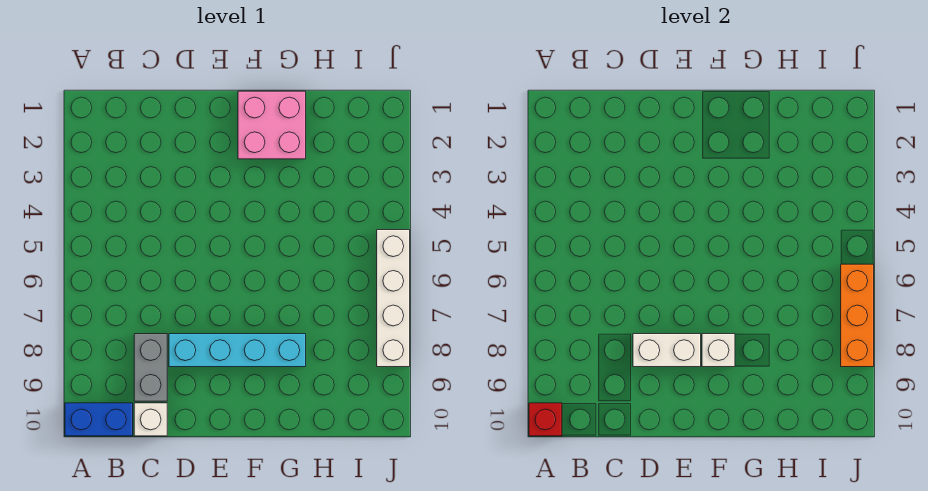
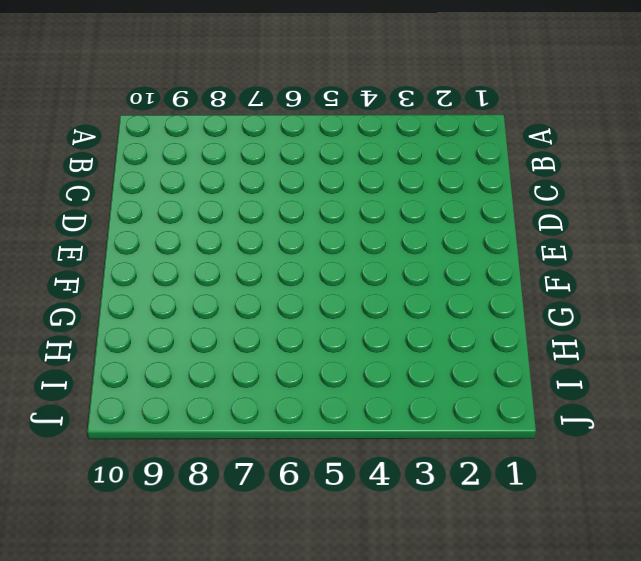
none -> blue 1x2 brick [65,403,133,436]
none -> grey 1x2 brick [134,334,167,401]

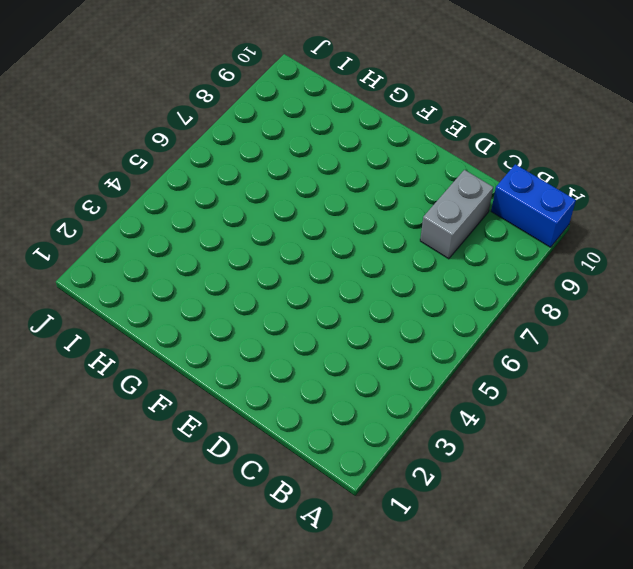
none -> white 1x1 brick [134,403,167,436]
none -> cyan 1x4 brick [169,334,306,367]

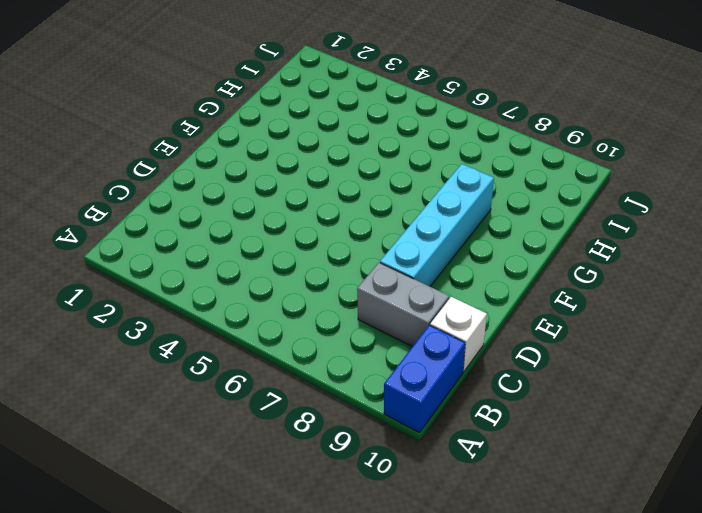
none -> pink 2x2 brick [238,91,306,159]
none -> white 1x4 brick [377,230,410,367]

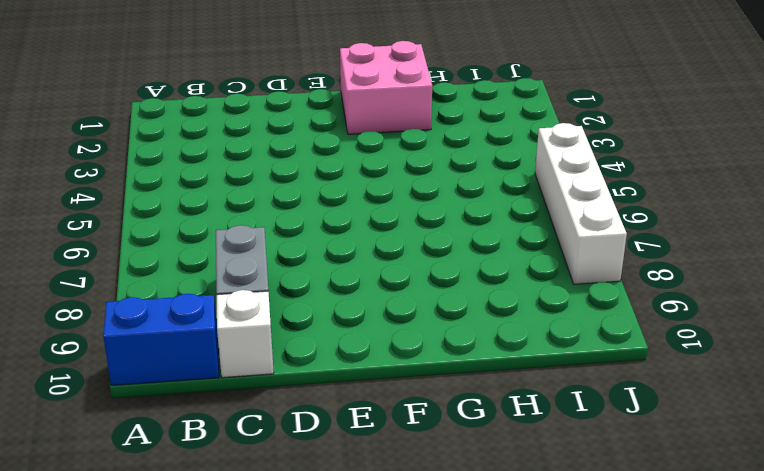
none -> cyan 1x4 brick [169,334,306,367]
none -> red 1x1 brick [529,403,562,436]

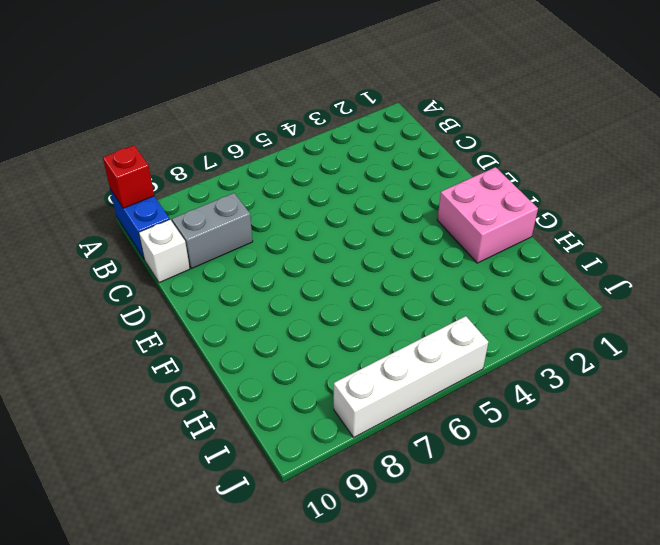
none -> cyan 1x4 brick [169,334,306,367]
none -> white 1x2 brick [633,334,701,367]

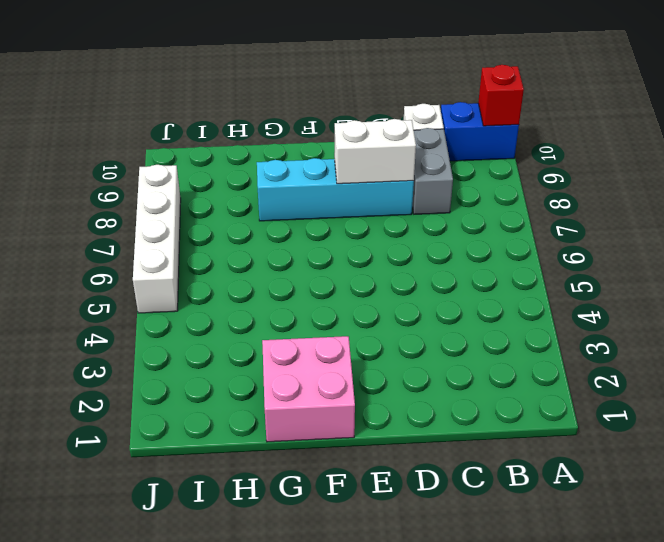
none -> white 1x1 brick [702,334,735,367]
none -> orange 1x3 brick [841,264,874,367]

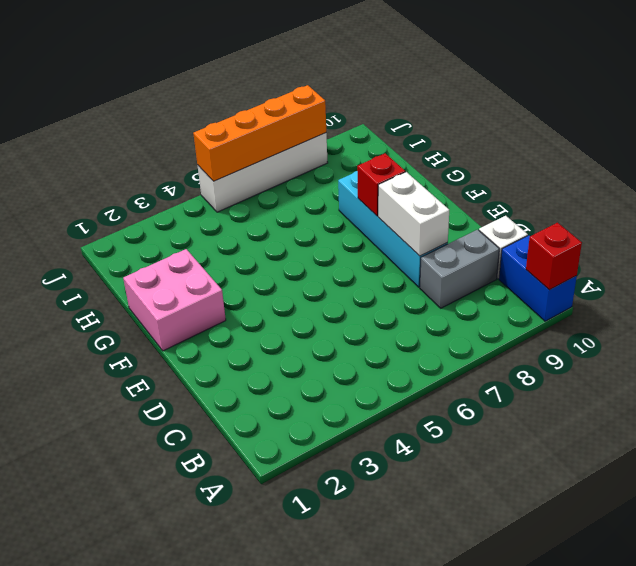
red 1x1 brick [357,153,405,216] -> white 1x1 brick [702,334,735,367]
orange 1x4 brick [193,85,326,181] -> orange 1x3 brick [841,264,874,367]

